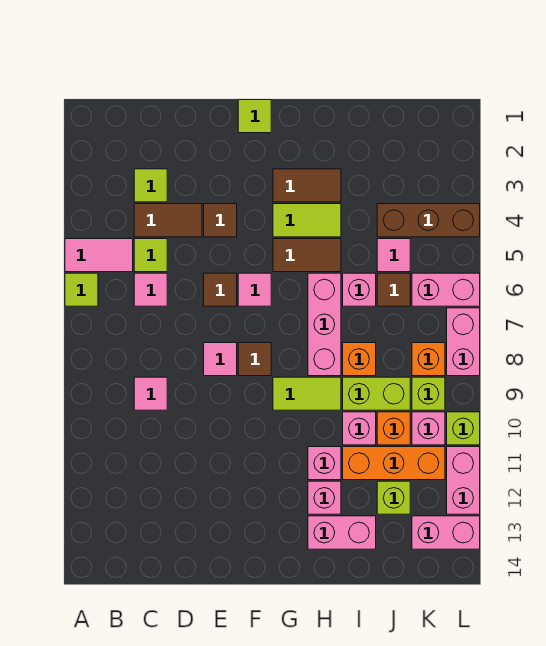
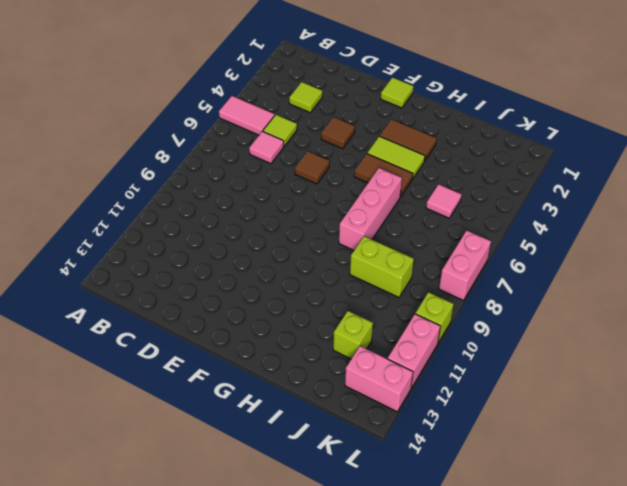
none -> lime 1x1 tile [65,273,98,306]
none -> brown 1x2 tile [134,204,202,237]
none -> pink 1x1 tile [134,377,167,410]
none -> pink 1x1 tile [204,343,237,376]

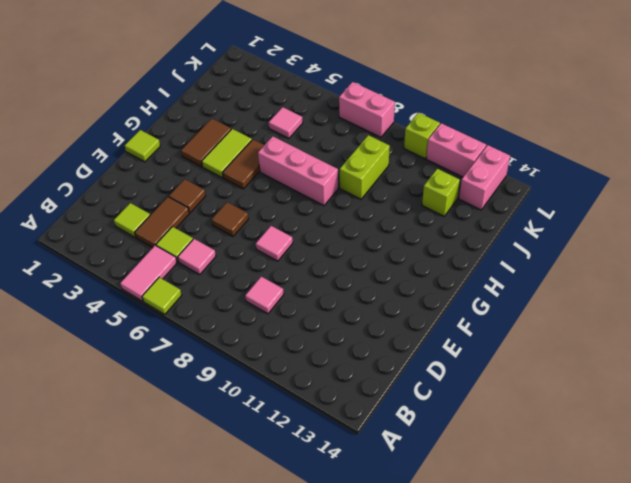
none -> pink 1x1 tile [238,273,271,306]
none -> brown 1x1 tile [238,343,271,376]
none -> lime 1x2 tile [273,377,341,410]
none -> pink 1x1 brick [308,447,341,480]

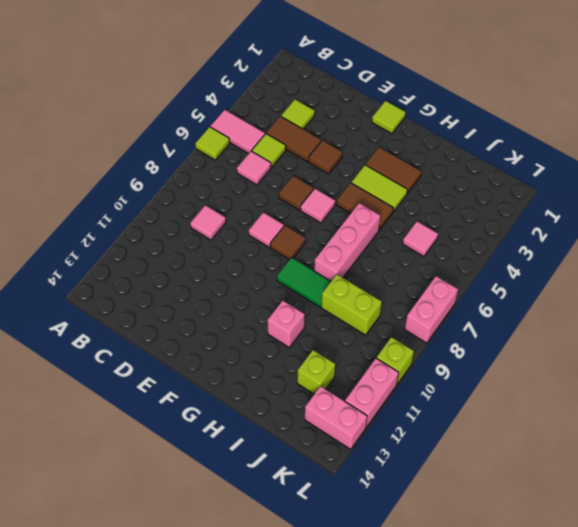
green 1x2 tile [277,257,331,307] -> lime 1x2 tile [273,377,341,410]
none -> pink 1x1 brick [308,481,341,514]
none -> pink 1x2 brick [308,516,376,549]
none -> pink 1x1 brick [343,273,376,306]
none -> orange 1x1 brick [343,343,376,376]

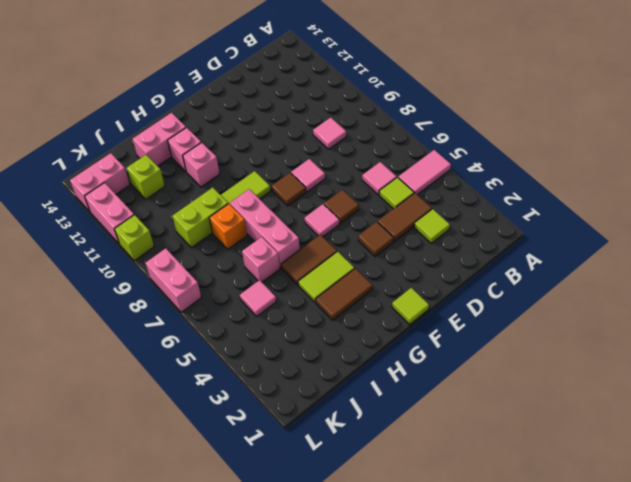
none -> lime 1x1 tile [65,273,98,306]
none -> pink 1x1 brick [343,412,376,445]
none -> orange 1x3 brick [343,447,445,480]
none -> brown 1x3 brick [377,204,480,237]

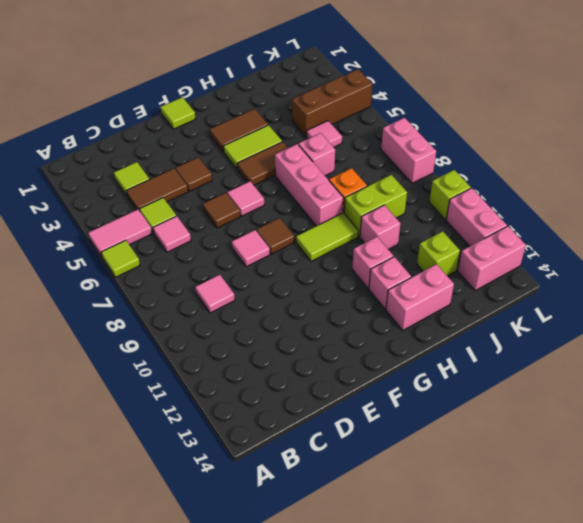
none -> orange 1x3 brick [343,447,445,480]
none -> brown 1x1 tile [377,273,410,306]
none -> orange 1x1 brick [377,412,410,445]
none -> pink 1x2 brick [412,273,480,306]

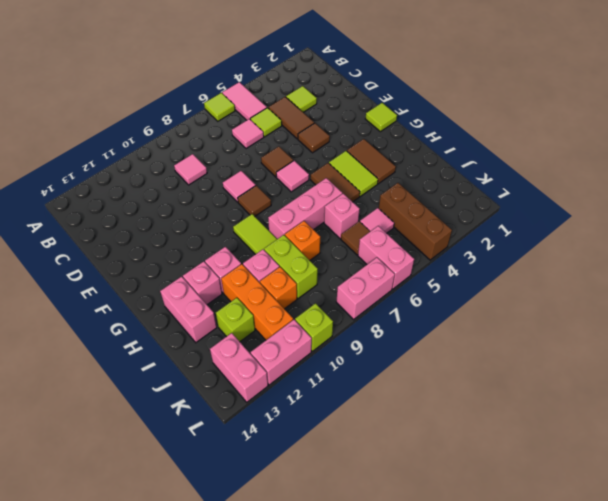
none -> orange 1x1 brick [412,343,445,376]
none -> lime 1x1 brick [412,377,445,410]
none -> pink 1x1 brick [412,412,445,445]

